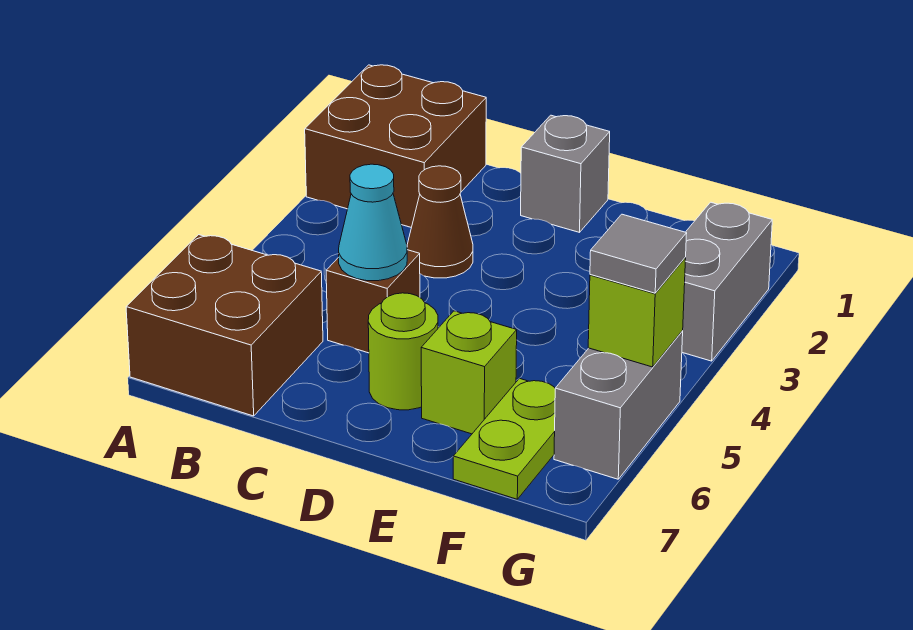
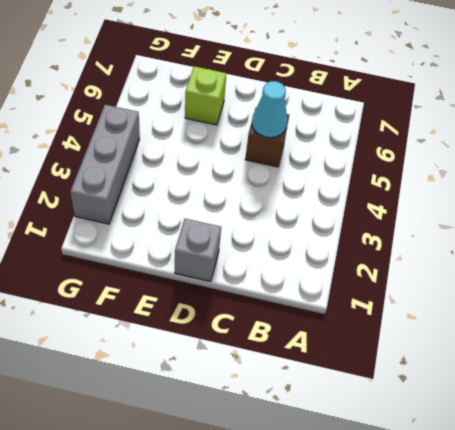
grey 1x3 brick [70,105,140,224] -> grey 1x2 brick [682,202,772,361]
none -> brown 2x2 brick [305,65,486,228]
none -> brown 2x2 brick [126,235,323,416]
none -> brown 1x1 cone [407,166,473,278]

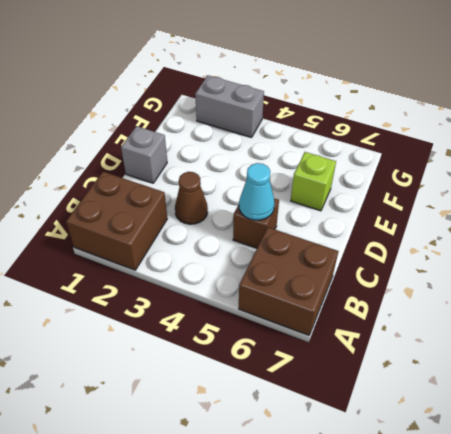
none -> lime 1x1 round brick [368,293,438,410]
none -> lime 1x2 plate [453,378,555,499]
none -> grey 1x2 brick [554,331,683,479]

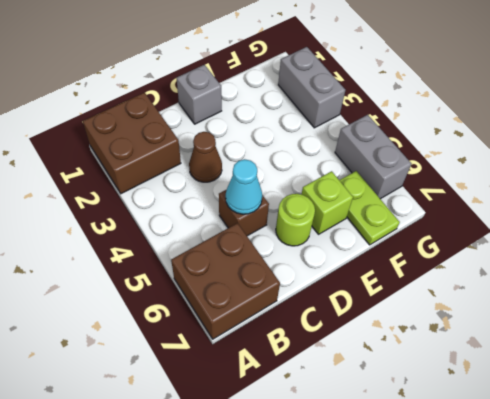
none -> lime 1x1 brick [588,258,686,367]
none -> grey 1x1 tile [590,214,687,293]

